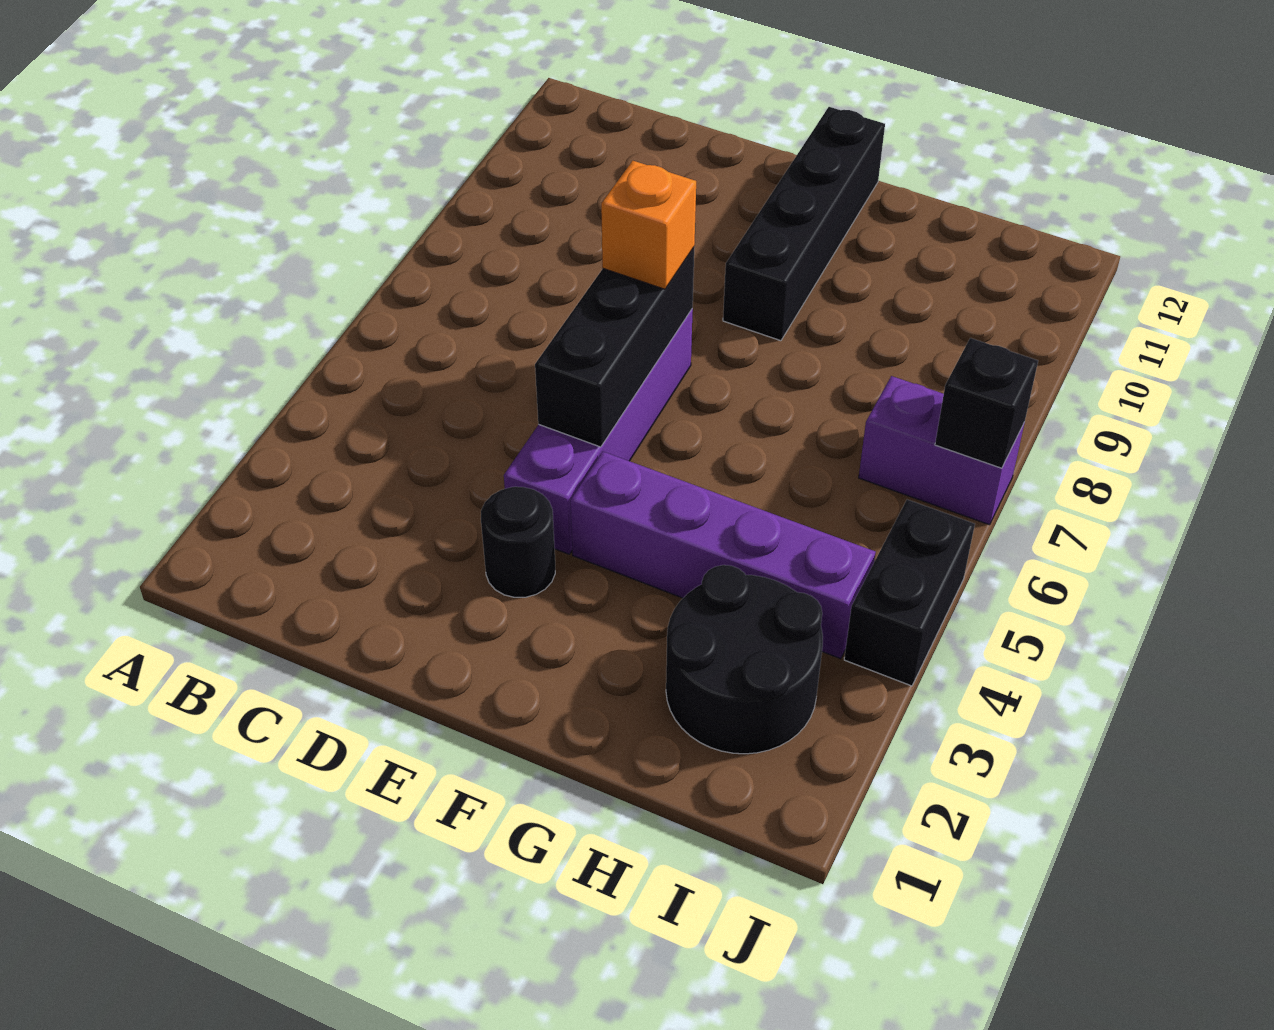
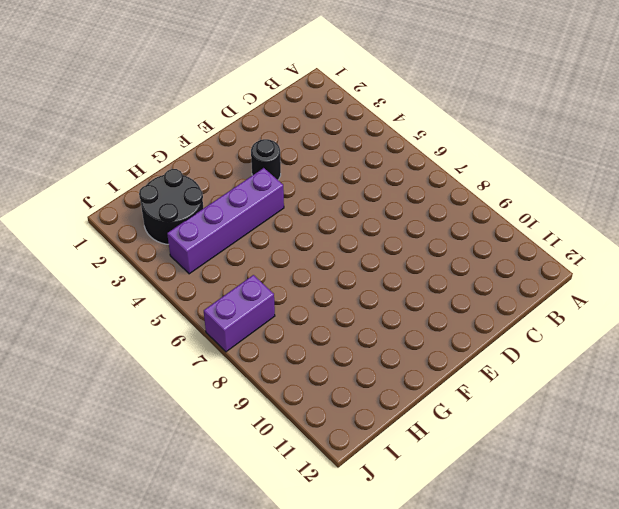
none -> purple 1x4 brick [504,309,693,554]
none -> black 1x4 brick [723,107,885,341]

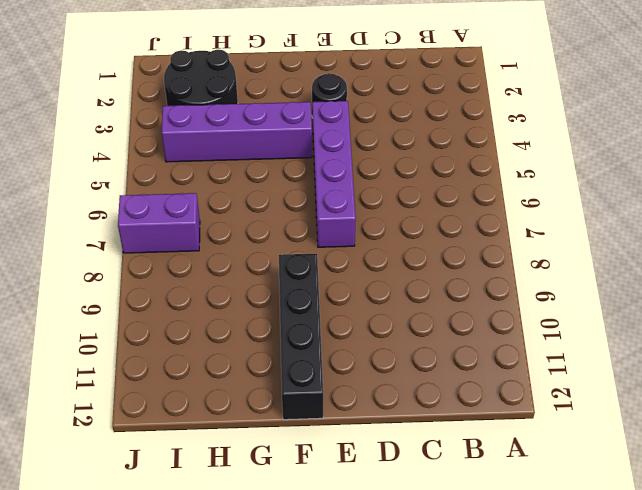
none -> black 1x2 brick [844,500,975,686]
none -> black 1x3 brick [535,247,694,447]

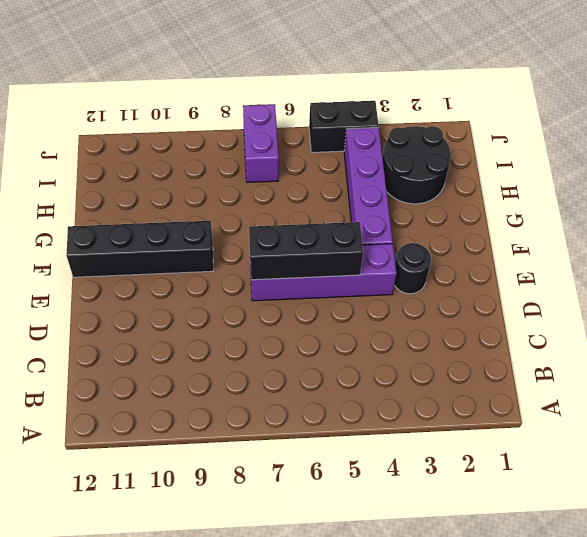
none -> black 1x1 brick [935,338,1038,468]
none -> orange 1x1 brick [601,161,696,289]

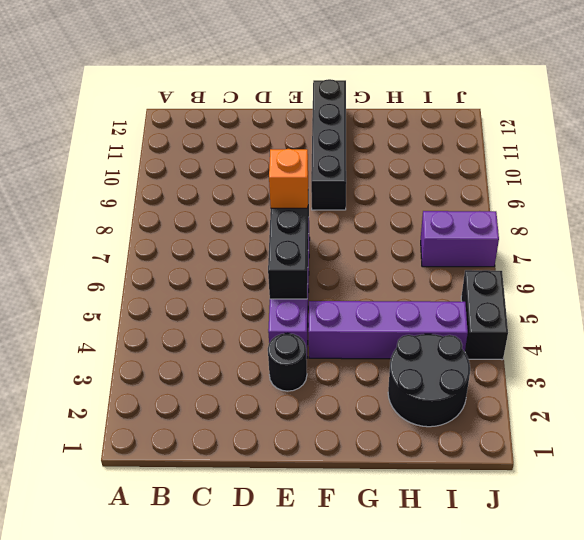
none -> black 1x1 brick [935,338,1038,468]

